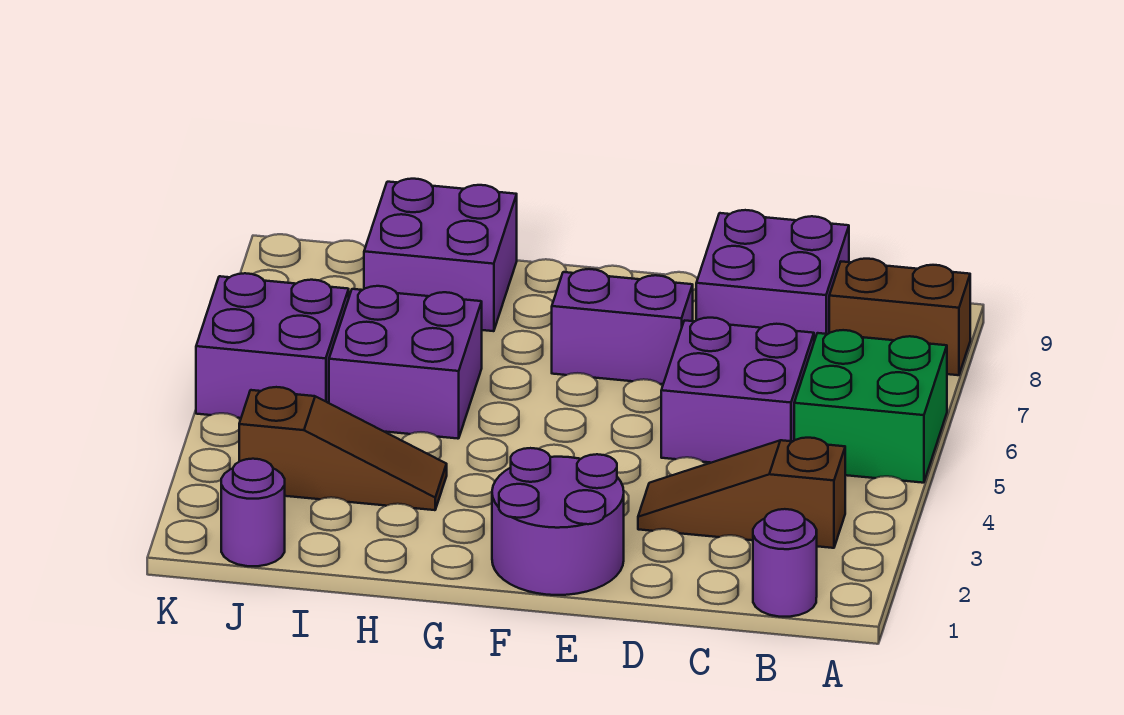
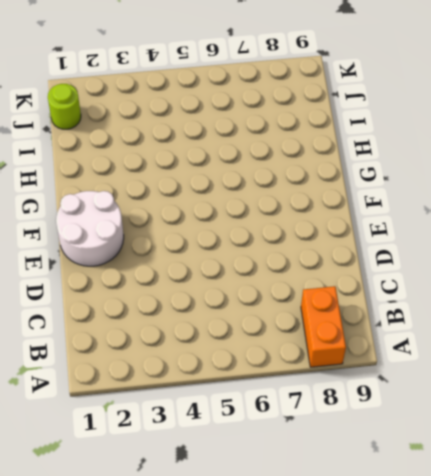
orange 1x2 brick [301,286,346,367] -> brown 1x2 brick [829,259,970,375]
white 2x2 round brick [56,191,124,266] -> purple 2x2 round brick [492,448,624,595]
lime 1x1 round brick [48,84,81,129] -> purple 1x1 round brick [221,459,285,566]
none -> green 2x2 brick [794,330,947,483]
none -> purple 1x1 round brick [753,509,817,617]
none -> brown 1x3 slope [638,438,845,548]

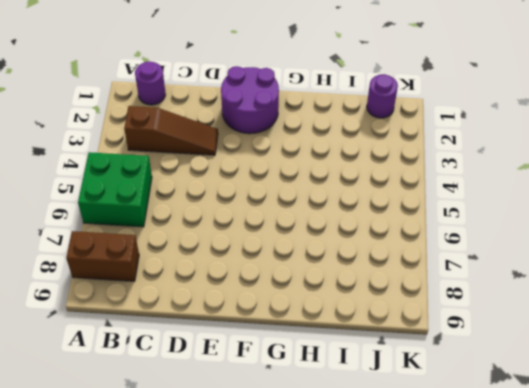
none -> purple 2x2 brick [661,318,814,463]
none -> purple 2x2 brick [696,210,849,341]
none -> purple 1x2 brick [552,269,693,384]

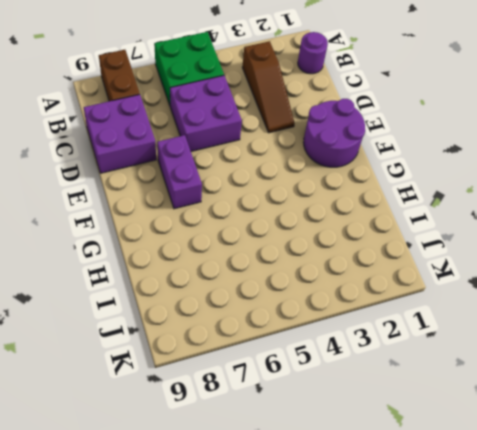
none -> brown 1x3 slope [239,387,447,510]
none -> purple 2x2 brick [329,286,482,439]
none -> purple 2x2 brick [364,179,517,331]

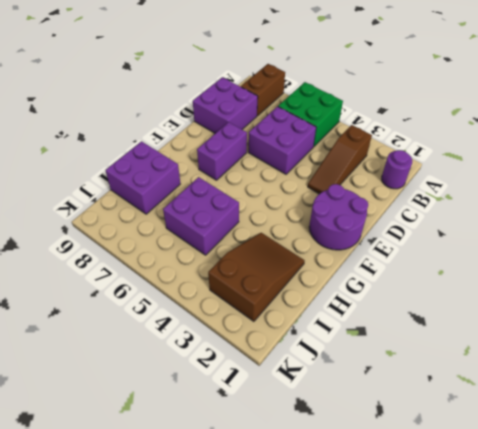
brown 2x3 slope [208,233,305,321] -> brown 1x3 slope [239,387,447,510]
none -> purple 1x1 round brick [221,459,285,566]
none -> purple 2x2 brick [196,273,349,418]

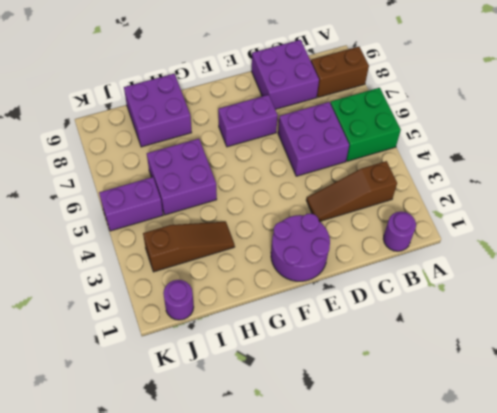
purple 1x2 brick [99,177,163,231] -> purple 2x2 brick [196,273,349,418]

